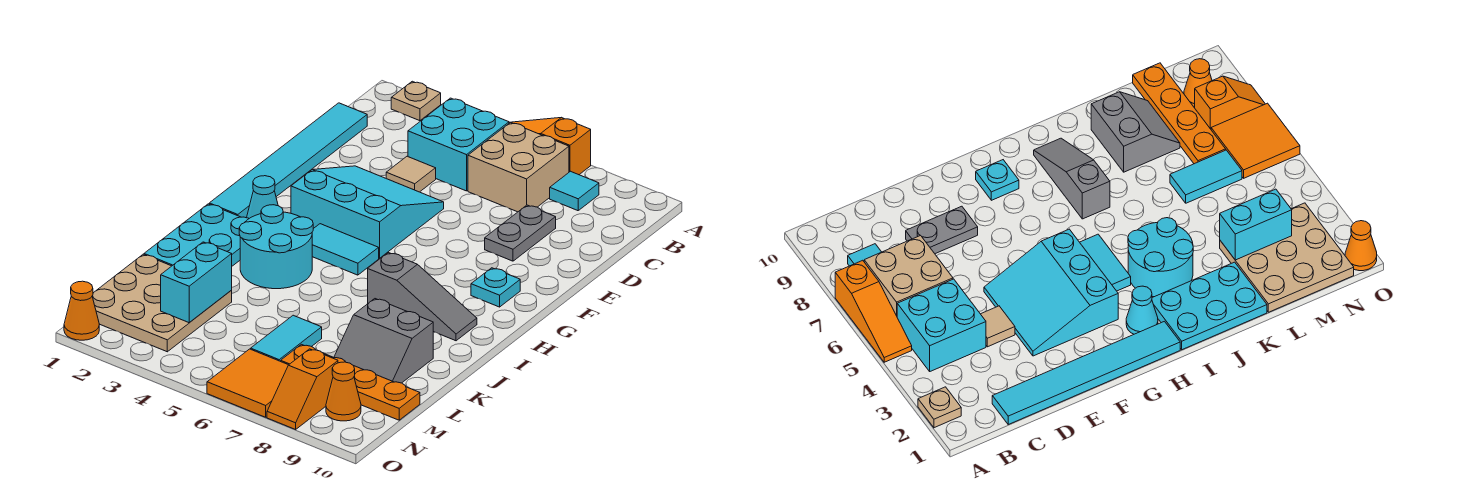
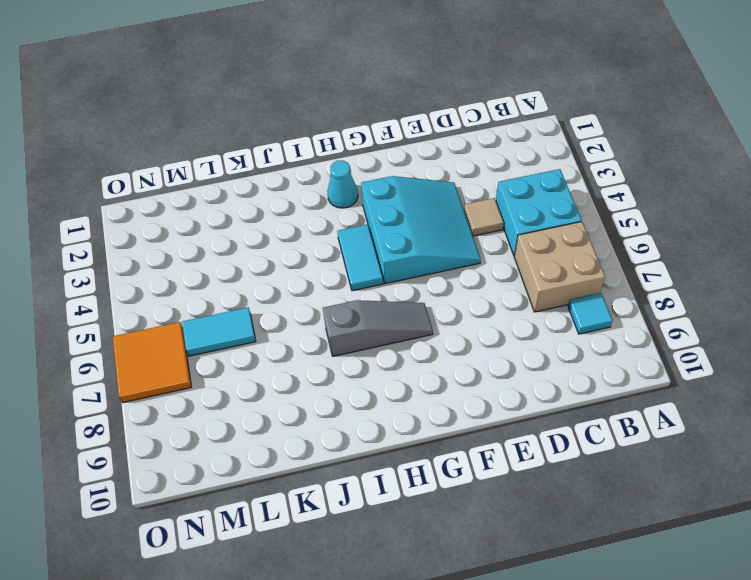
grey 1x3 slope [323,300,433,356] -> grey 1x3 slope turned to [368,253,477,341]
none -> tan 1x1 plate [391,81,441,121]
none -> orange 1x3 slope [509,117,591,175]
none -> cyan 1x6 tile [209,103,367,218]

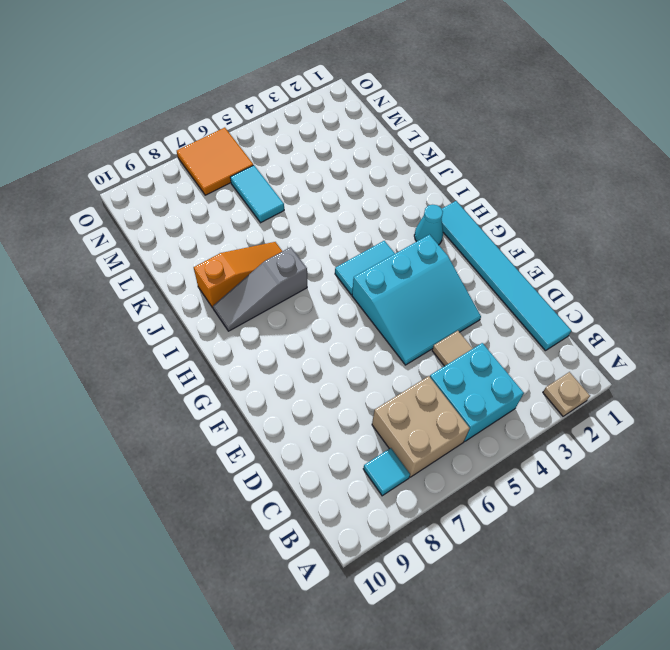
orange 1x3 slope [194,242,282,308] -> orange 1x3 slope moved to [509,117,591,175]
none -> grey 1x2 plate [485,205,556,261]
none -> cyan 1x1 plate [471,268,520,307]
none -> cyan 2x3 plate [144,204,249,266]

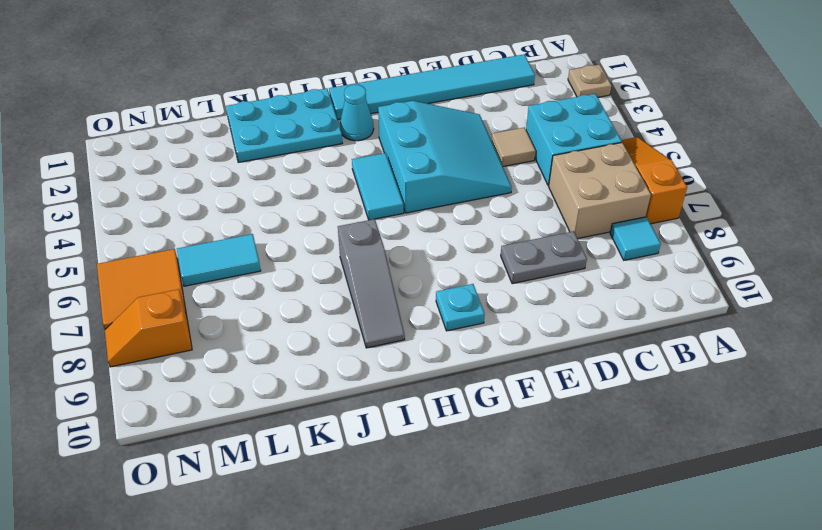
none -> cyan 2x2 round brick [239,205,313,289]
none -> grey 2x2 slope [334,299,433,383]
none -> tan 3x3 plate [92,254,232,352]

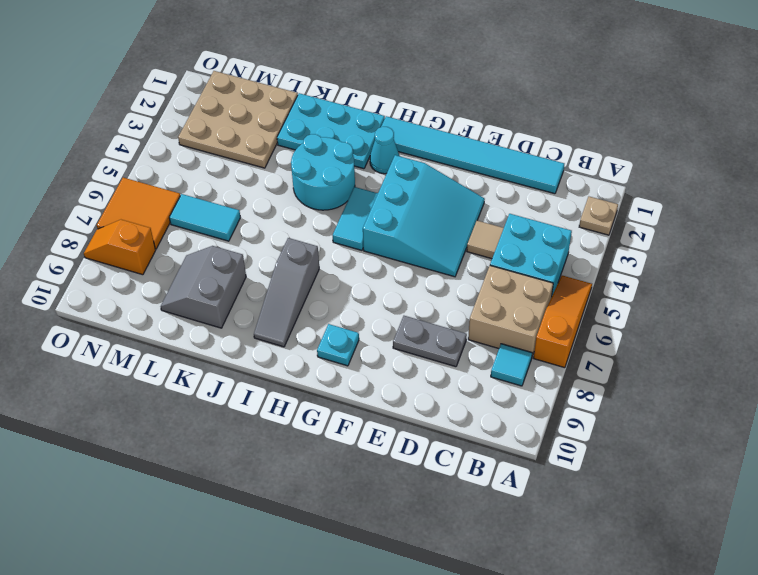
none -> orange 1x4 plate [281,344,420,420]
none -> orange 1x1 cone [326,362,361,421]
none -> orange 1x1 cone [64,281,99,340]

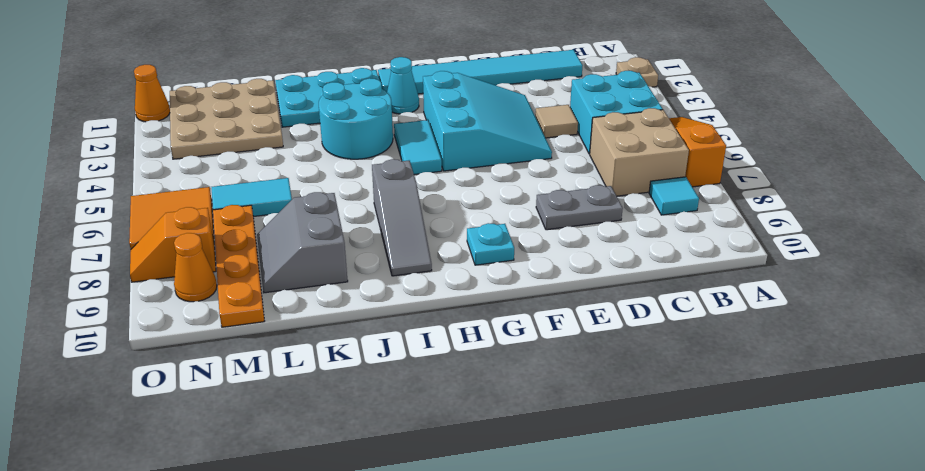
none -> cyan 1x2 brick [161,242,232,323]

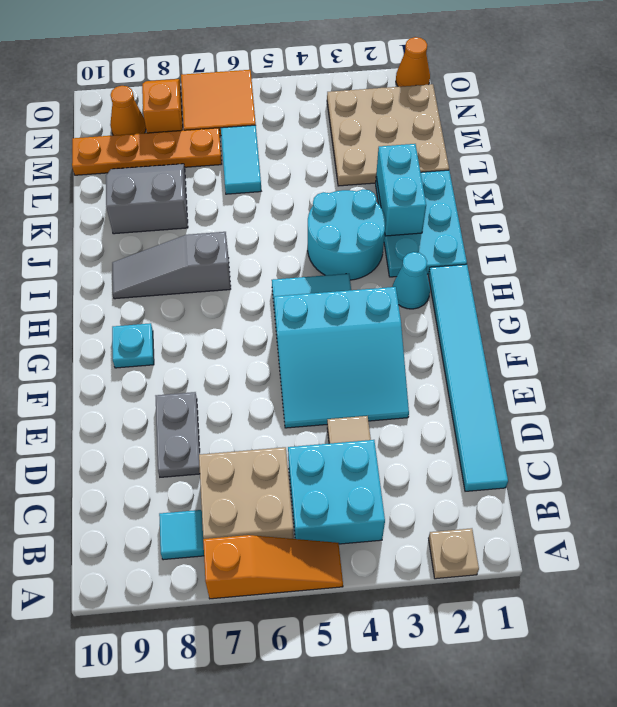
cyan 1x2 brick [376,144,426,236] -> cyan 1x2 brick moved to [161,242,232,323]

